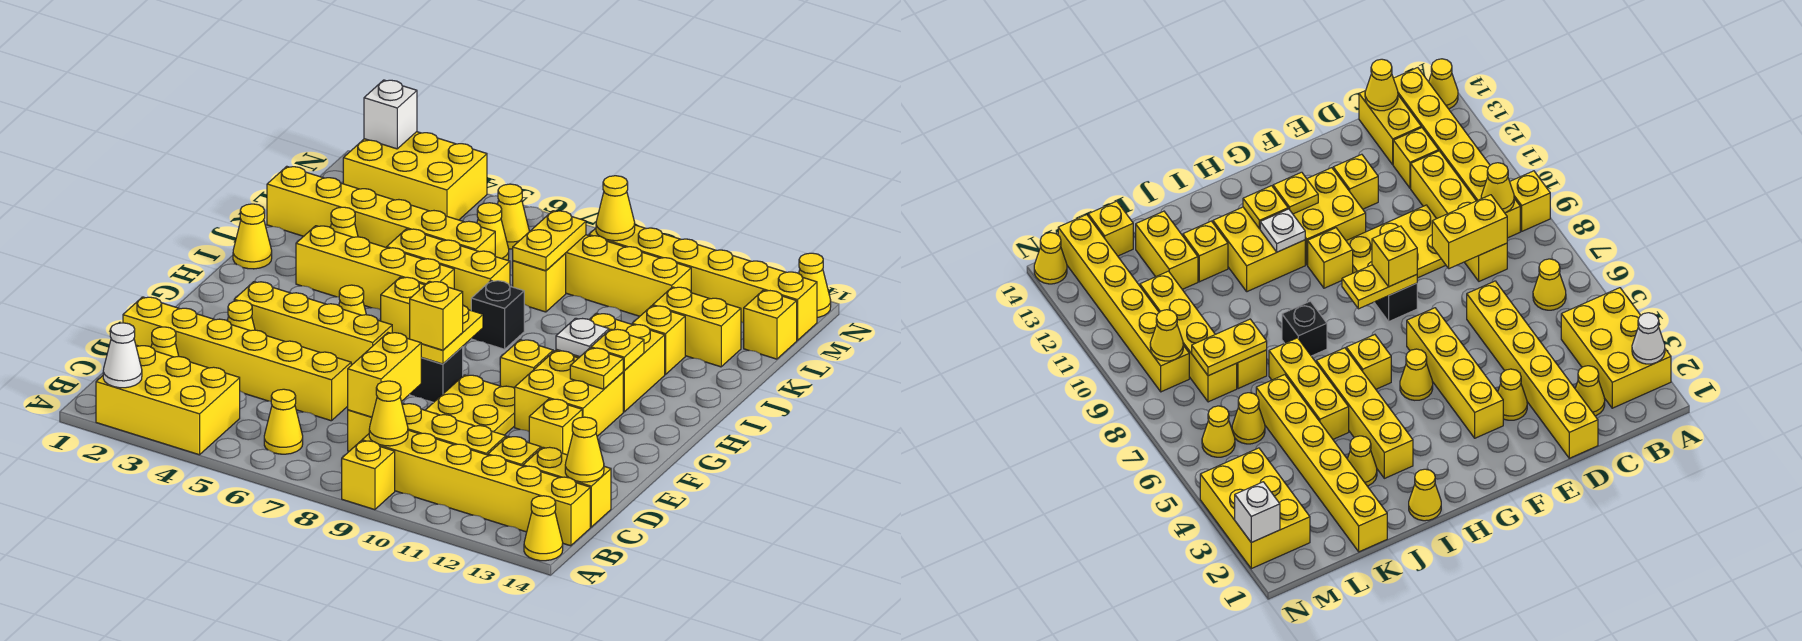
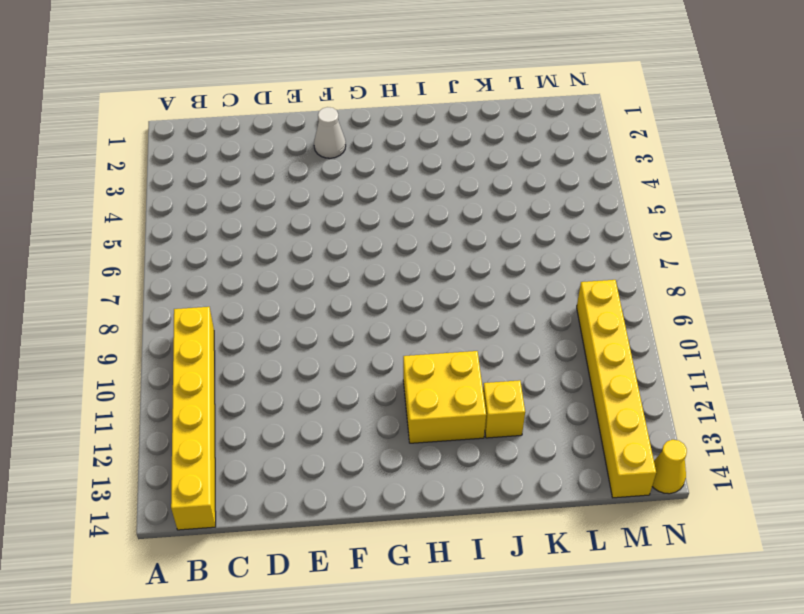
white 1x1 cone [314,107,346,158] -> white 1x1 cone moved to [103,323,142,388]
none -> yellow 2x3 brick [96,345,240,455]
none -> yellow 1x1 brick [341,441,395,510]
none -> yellow 1x1 cone [524,496,563,561]
none -> yellow 1x1 cone [264,389,303,454]

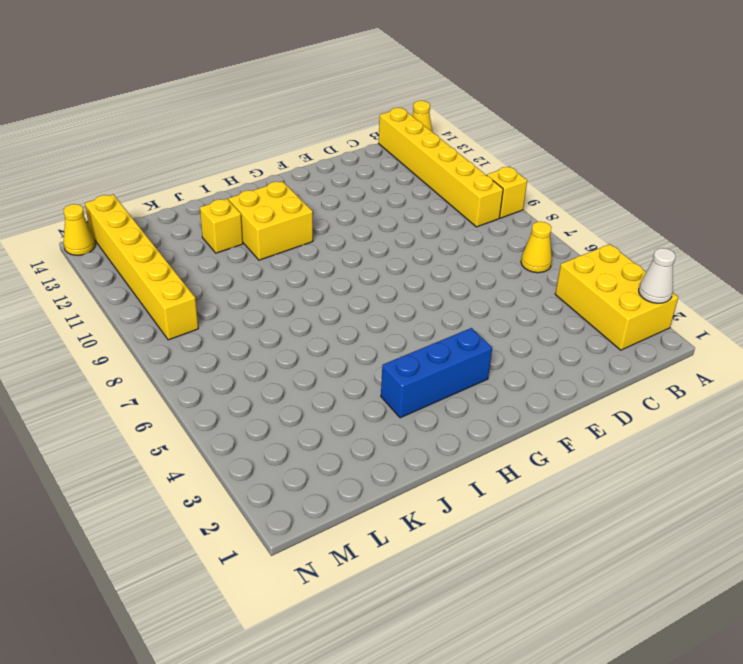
blue 1x3 brick [381,328,492,418] -> yellow 1x4 brick [296,226,454,310]
none -> yellow 1x1 cone [151,327,179,357]
none -> yellow 1x4 brick [348,403,506,455]
none -> yellow 1x1 brick [488,436,541,466]
none -> yellow 1x2 brick [523,447,611,527]

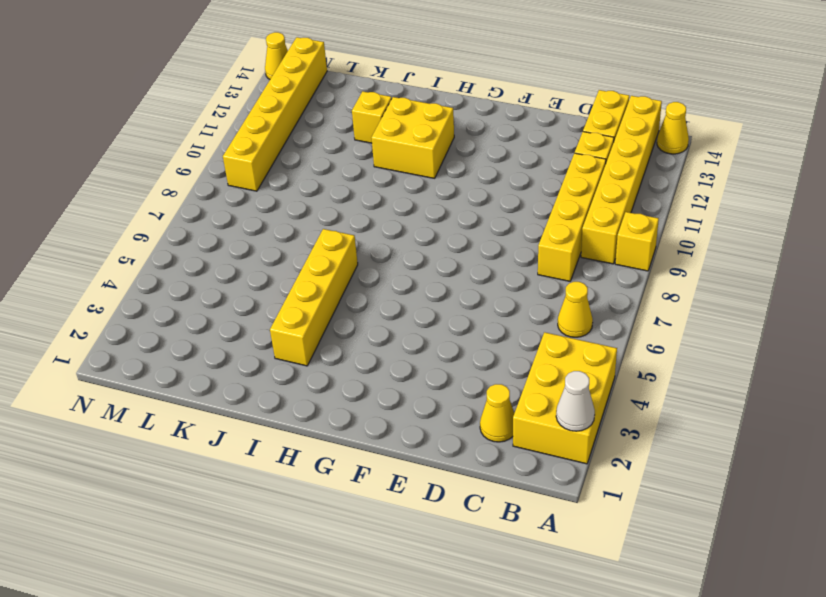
none -> yellow 1x6 brick [123,297,351,421]
none -> yellow 2x3 plate [425,375,515,435]
none -> yellow 1x1 cone [228,301,255,331]
none -> yellow 1x1 brick [529,399,582,455]

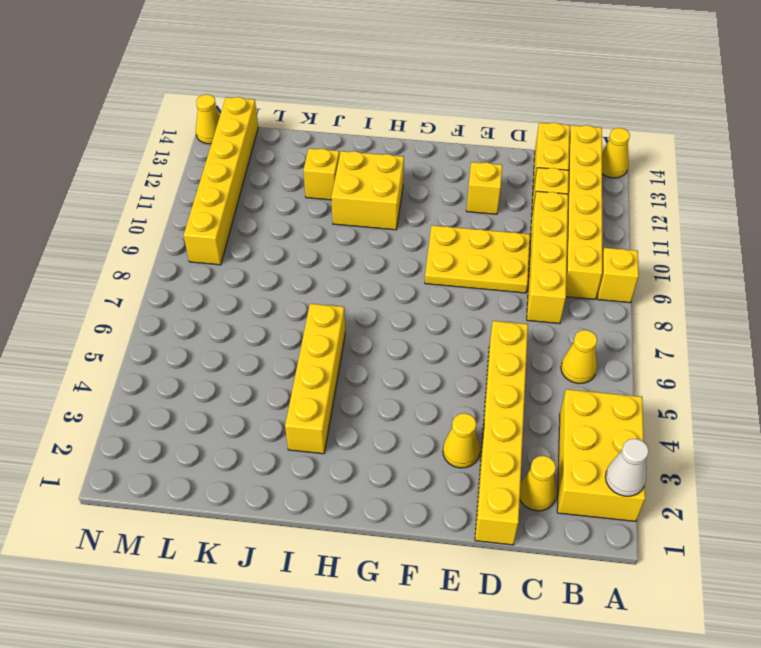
none -> yellow 1x4 brick [234,282,392,365]
none -> black 1x1 brick [410,347,463,403]
none -> yellow 2x2 brick [515,351,623,436]
none -> yellow 1x1 cone [339,285,366,315]

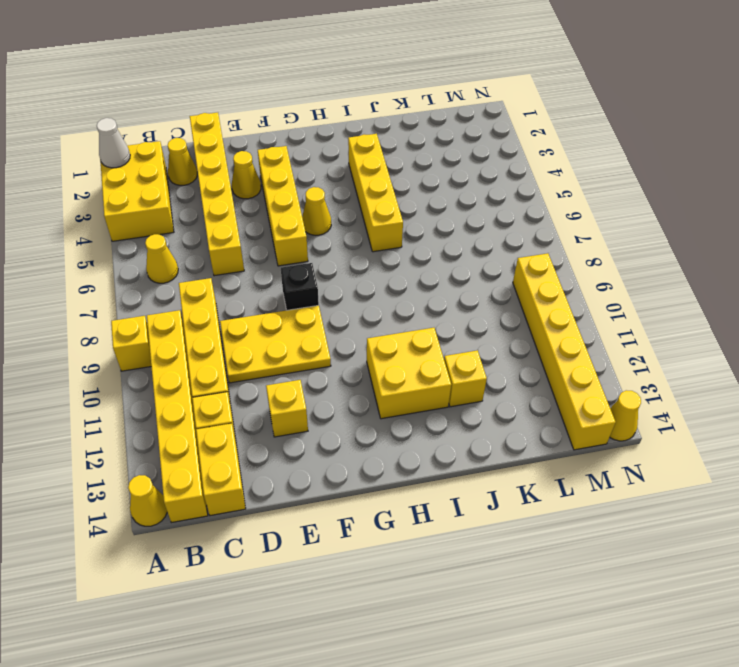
none -> yellow 2x2 brick [515,351,623,436]
none -> yellow 1x1 brick [500,340,553,388]
none -> yellow 1x1 brick [381,277,424,339]
none -> yellow 1x1 cone [233,204,272,269]

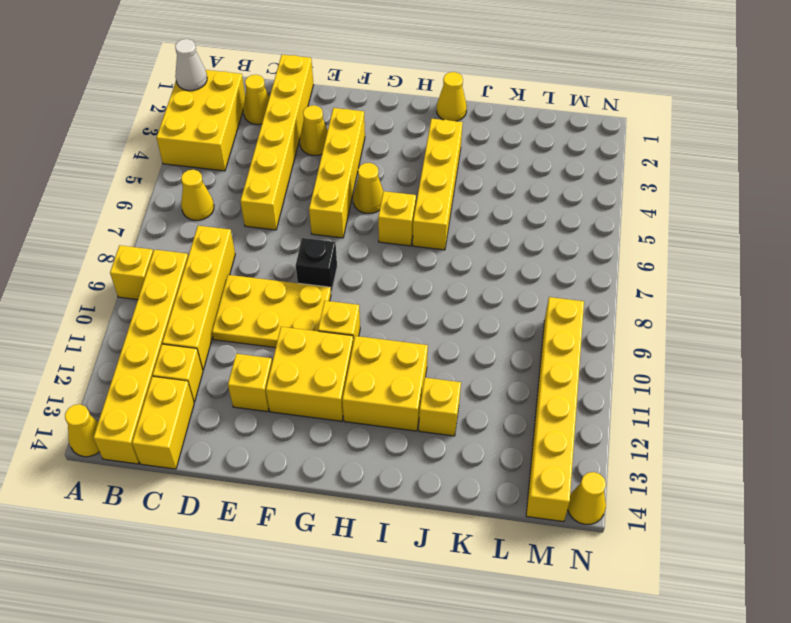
none -> black 1x1 brick [471,281,524,349]
none -> yellow 1x1 cone [330,207,358,237]
none -> yellow 1x3 brick [387,229,510,310]
none -> yellow 1x6 brick [267,166,495,255]

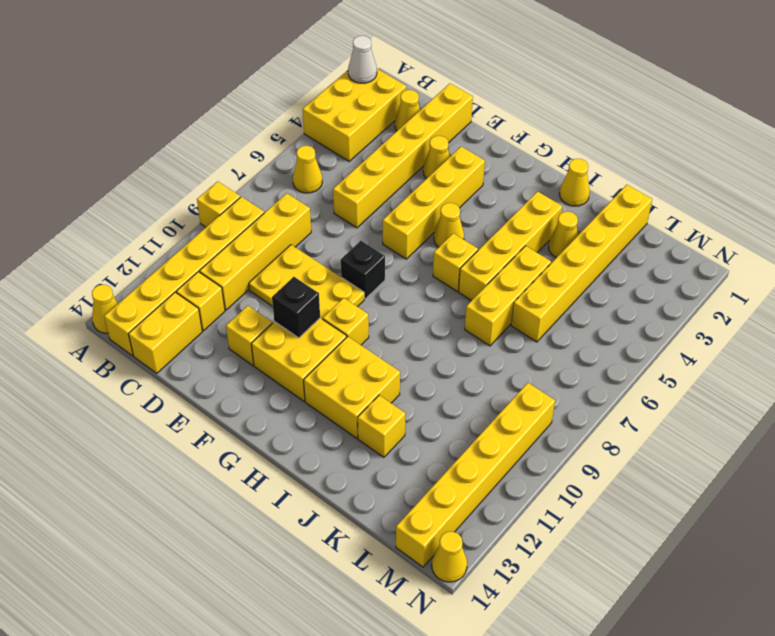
black 1x1 brick [272,277,320,338] -> black 1x1 brick moved to [471,281,524,349]
none -> yellow 1x1 brick [513,254,566,312]
none -> yellow 1x2 brick [653,287,741,367]
none -> yellow 1x1 cone [477,203,509,260]
none -> yellow 1x4 brick [565,235,691,316]

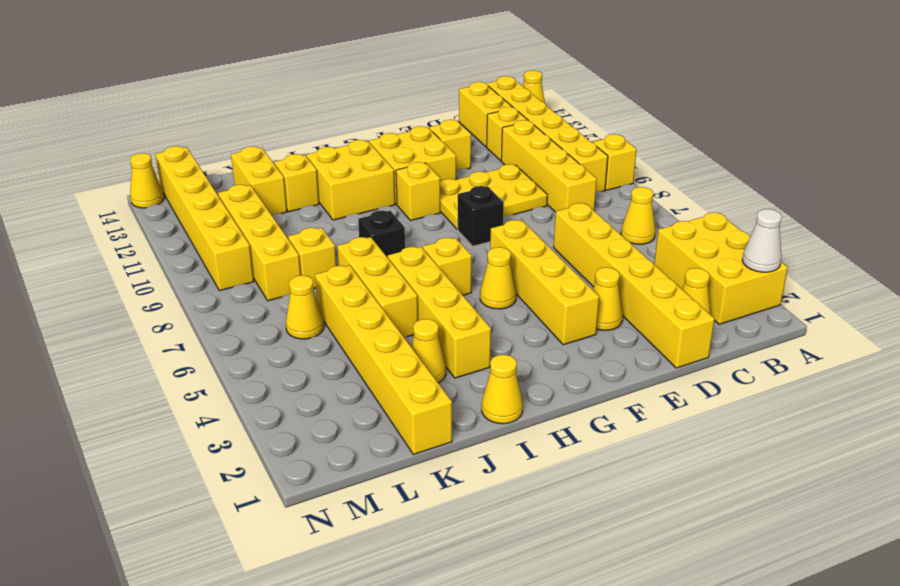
none -> yellow 1x1 brick [744,290,797,359]
none -> yellow 2x3 brick [343,132,487,220]
none -> yellow 1x1 cone [498,184,529,249]
none -> yellow 1x1 cone [369,381,408,446]

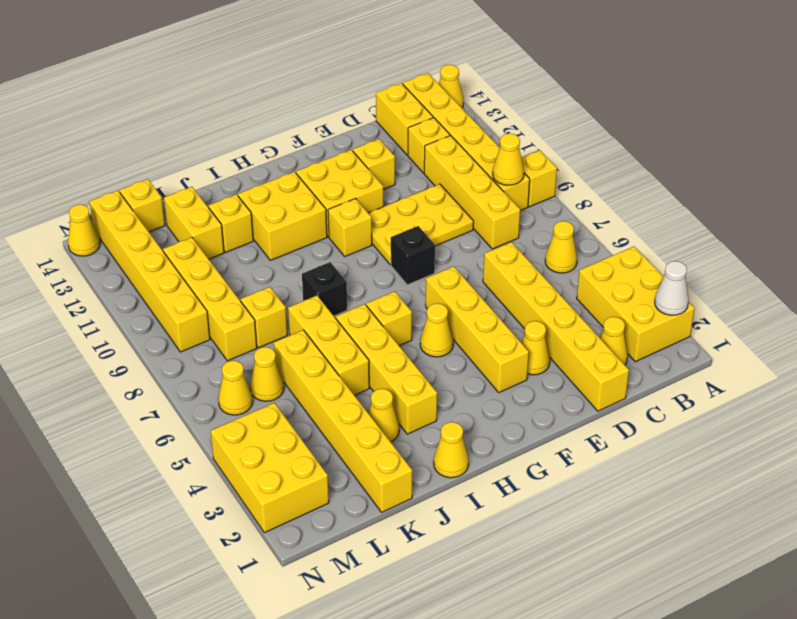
none -> yellow 1x2 brick [348,333,421,417]
none -> yellow 1x1 cone [565,417,604,482]
none -> yellow 1x2 plate [421,305,483,364]
none -> yellow 1x1 plate [570,348,623,389]

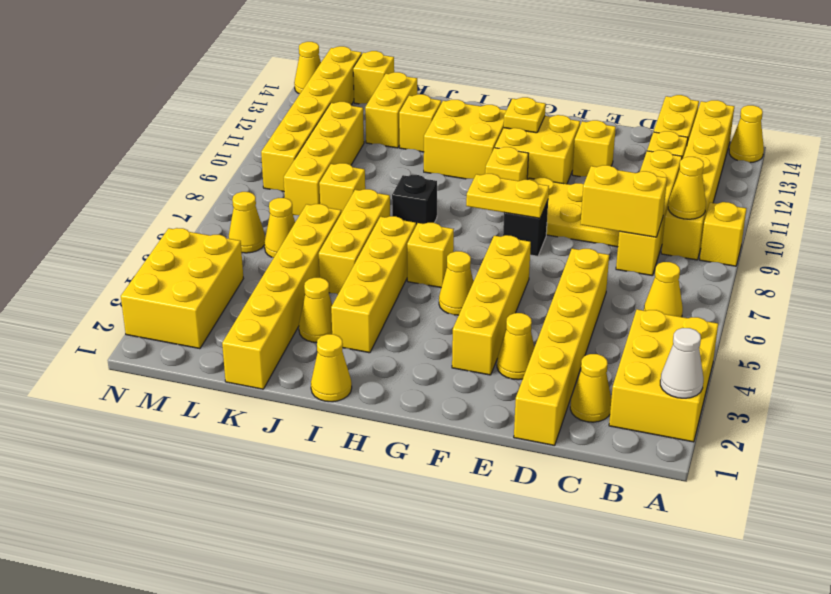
none -> yellow 1x1 cone [565,417,604,482]
none -> white 1x1 plate [556,318,609,357]
none -> yellow 1x1 plate [591,329,644,371]
none -> yellow 1x2 plate [513,211,586,271]

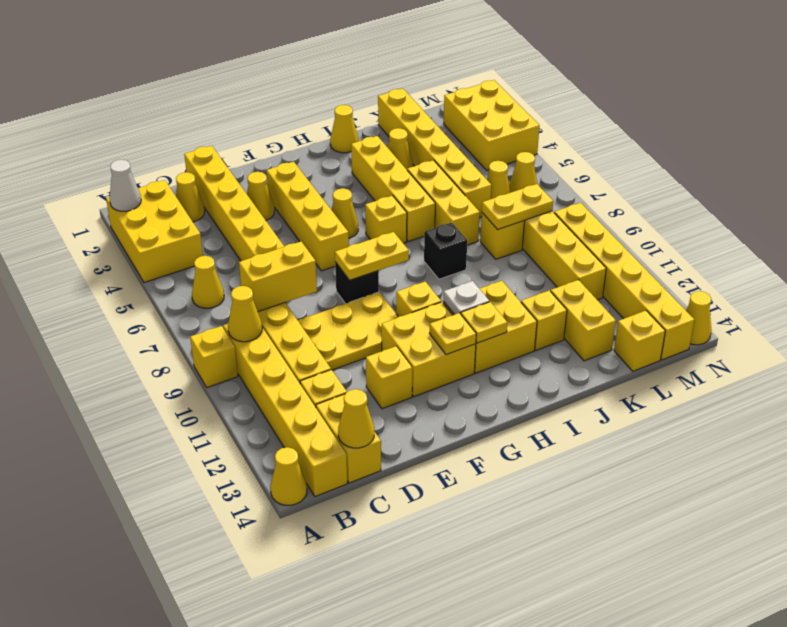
none -> yellow 1x1 cone [596,176,635,241]
none -> white 1x1 brick [364,80,417,149]
none -> yellow 1x1 brick [410,281,463,350]

